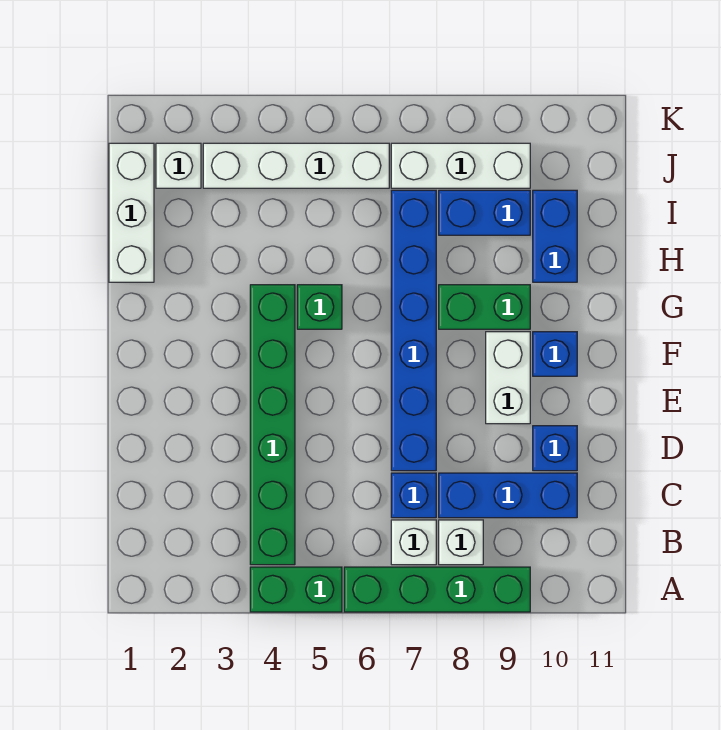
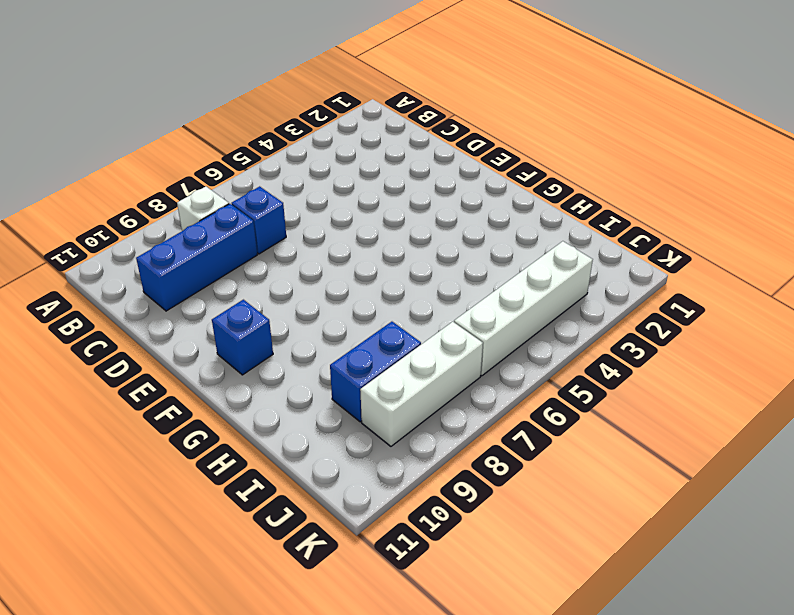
none -> green 1x2 brick [250,567,342,612]
none -> green 1x4 brick [344,567,530,612]
none -> green 1x6 brick [250,285,295,565]

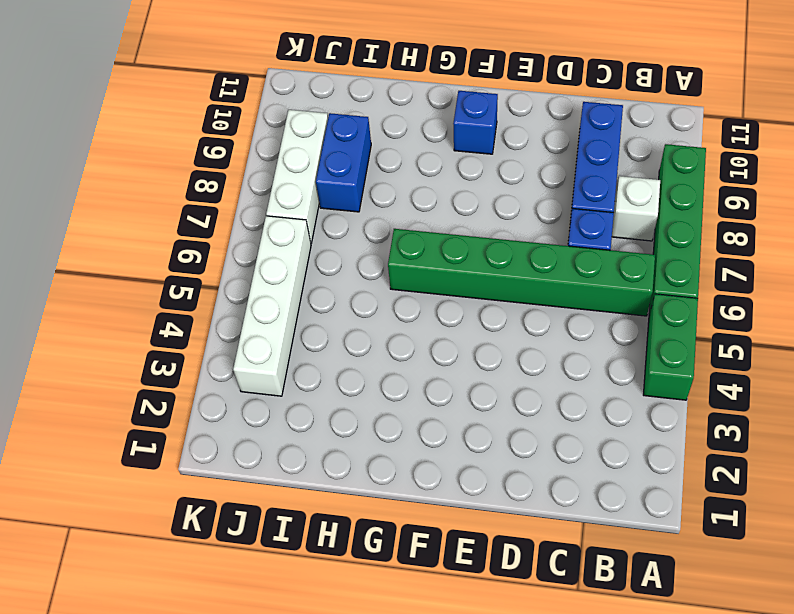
green 1x6 brick [388,229,655,316] -> green 1x6 brick moved to [250,285,295,565]
none -> white 1x1 brick [391,520,436,565]
none -> blue 1x6 brick [391,190,436,471]
none -> blue 1x1 brick [533,426,577,471]

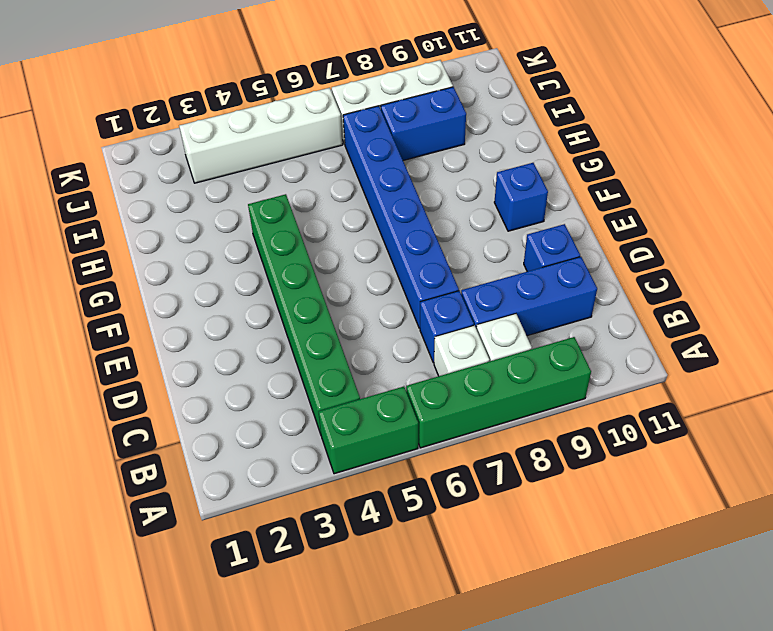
none -> white 1x2 brick [486,332,530,424]
none -> green 1x1 brick [297,285,342,329]
none -> green 1x2 brick [439,285,530,329]

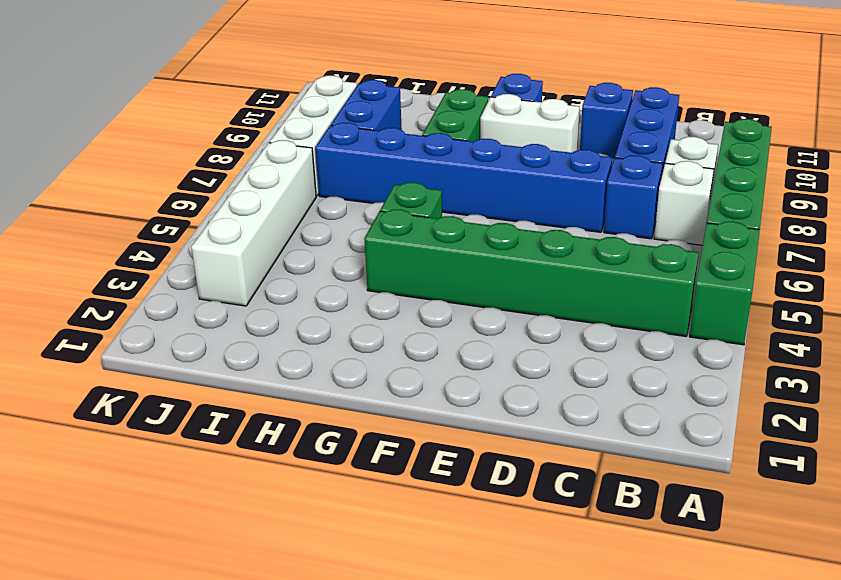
none -> white 1x3 brick [109,143,154,282]
none -> blue 1x2 brick [533,190,577,282]
none -> white 1x1 brick [156,143,201,188]

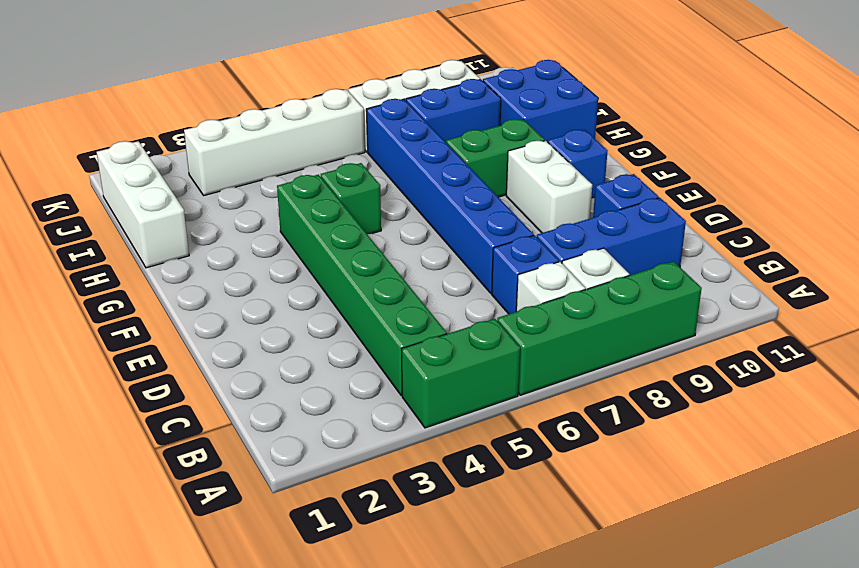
blue 2x2 brick [483,60,598,142] -> blue 1x2 brick [533,190,577,282]
none -> white 1x1 brick [156,143,201,188]

